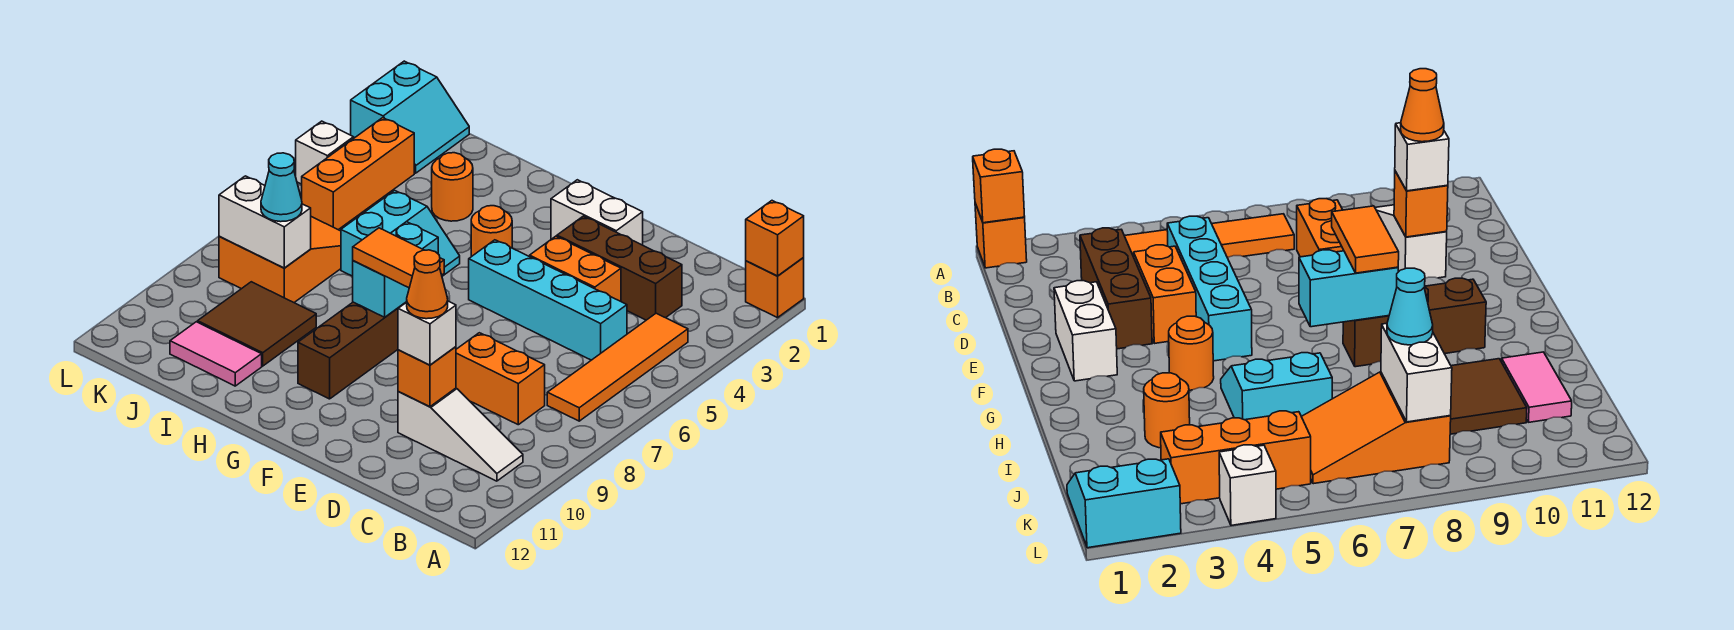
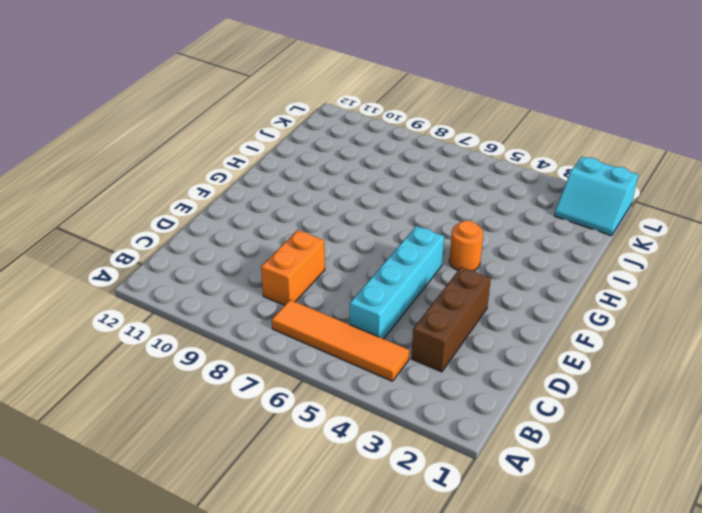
none -> orange 1x1 brick [746,258,804,318]
none -> white 1x3 slope [398,388,523,481]
none -> orange 1x2 brick [530,236,621,301]

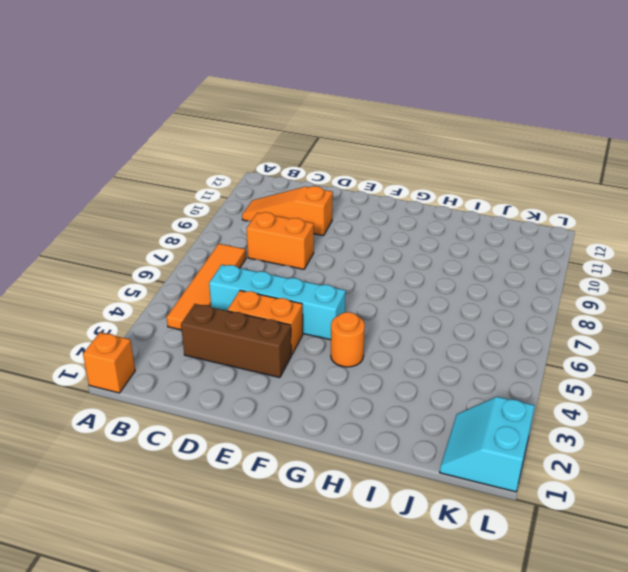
orange 1x3 slope [242,186,333,236] -> white 1x3 slope [398,388,523,481]
none -> white 1x2 brick [551,180,643,245]
none -> brown 1x3 brick [298,302,406,399]
none -> cyan 2x2 slope [341,191,460,276]

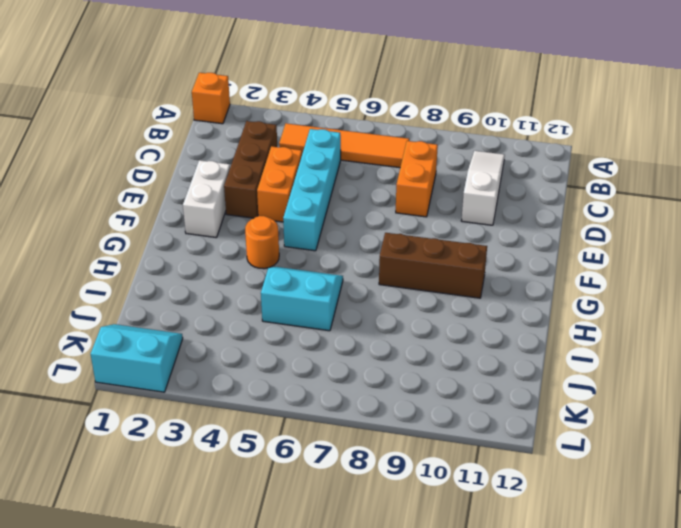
none -> orange 1x1 round brick [432,153,473,221]
none -> brown 2x2 tile [198,282,316,366]
none -> pink 1x2 tile [170,322,262,386]

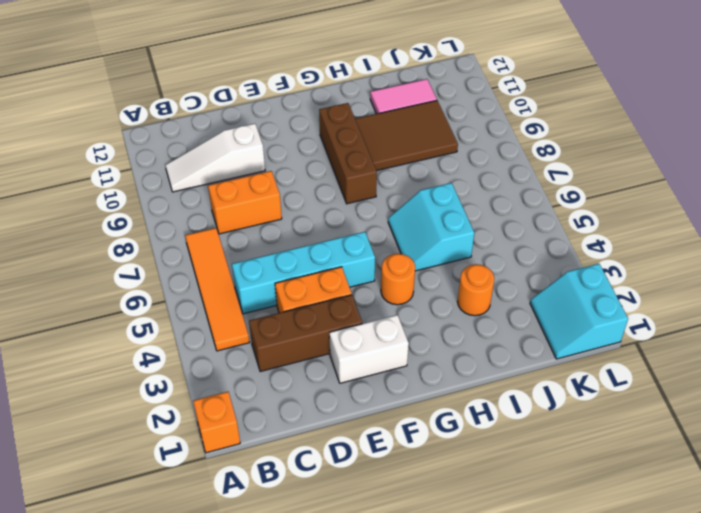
brown 2x3 tile [355,100,458,171] -> brown 2x2 tile [198,282,316,366]
none -> orange 2x3 slope [219,217,341,302]
none -> orange 1x3 brick [302,118,414,230]
none -> white 1x1 brick [296,121,354,184]

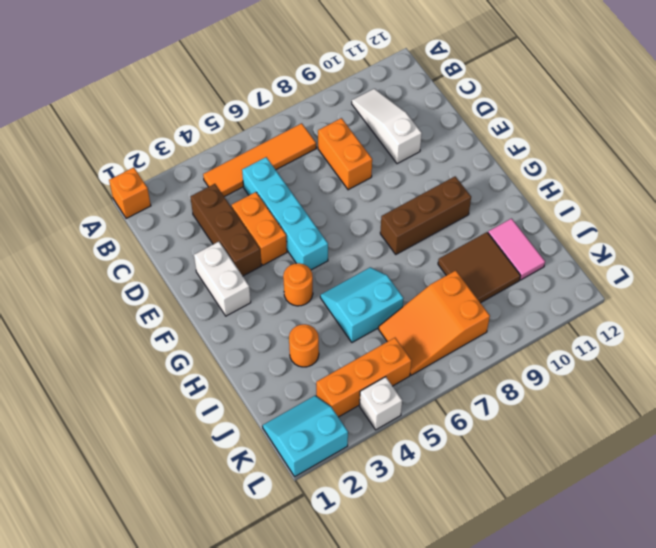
none -> orange 1x1 brick [746,201,804,276]
none -> orange 1x1 brick [398,347,456,407]
none -> cyan 1x2 brick [353,222,438,317]

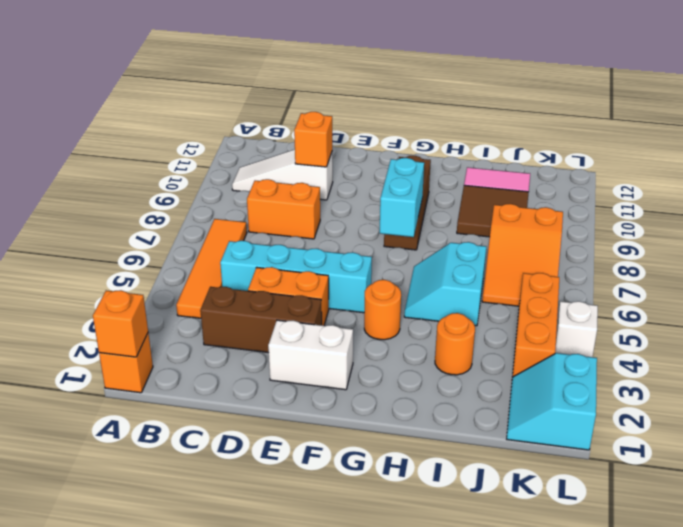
none -> white 1x2 brick [219,176,311,268]
none -> white 1x1 brick [398,301,456,365]
none -> orange 1x2 tile [353,228,444,288]

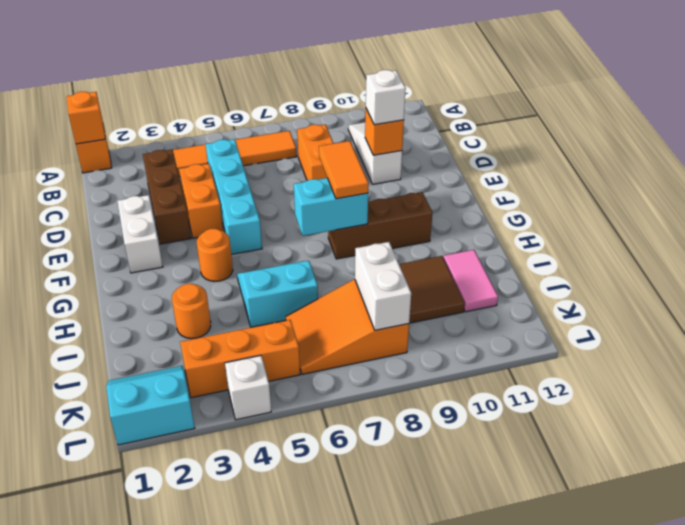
none -> cyan 1x1 cone [261,153,302,222]
none -> orange 1x1 cone [407,250,448,319]

